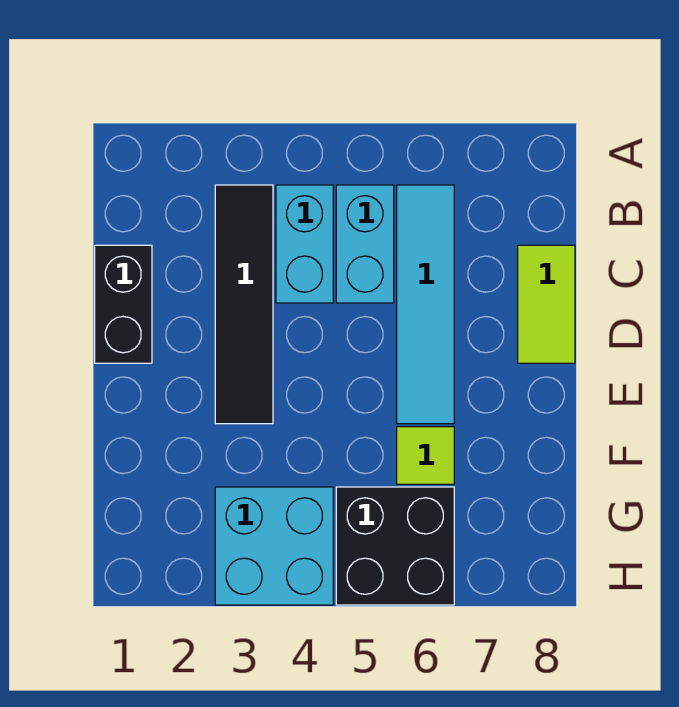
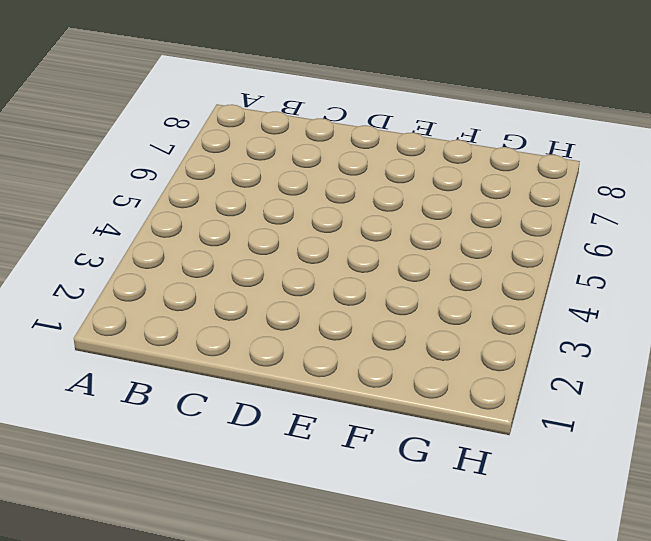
none -> black 1x4 tile [215,185,273,424]
none -> cyan 1x2 brick [276,185,333,303]

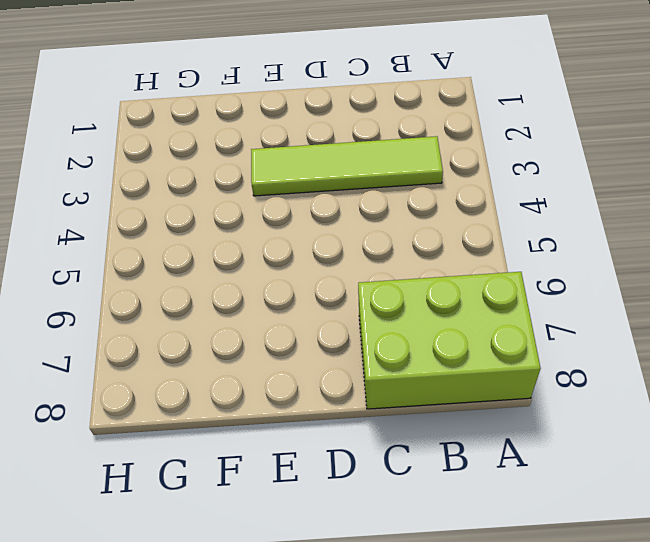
lime 2x3 brick [358,272,541,409] -> lime 1x2 tile [518,245,575,363]
lime 1x4 tile [251,136,443,196] -> black 1x4 tile [215,185,273,424]
none -> cyan 1x2 brick [276,185,333,303]
none -> cyan 1x2 brick [336,185,394,303]

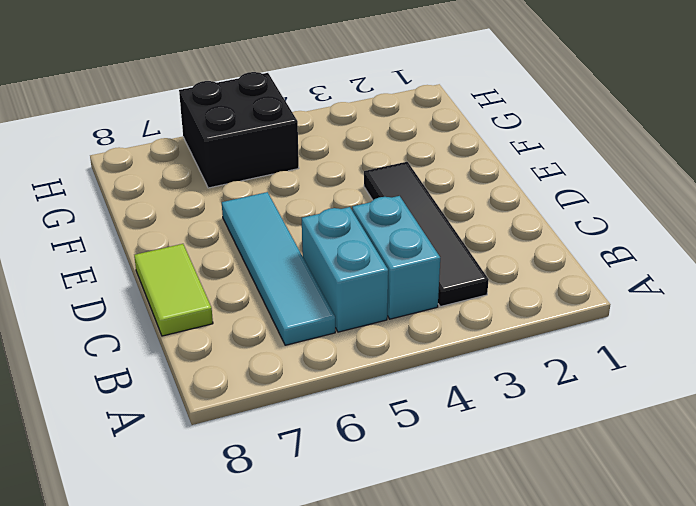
none -> black 1x2 brick [95,245,152,363]
none -> lime 1x1 tile [397,427,454,484]

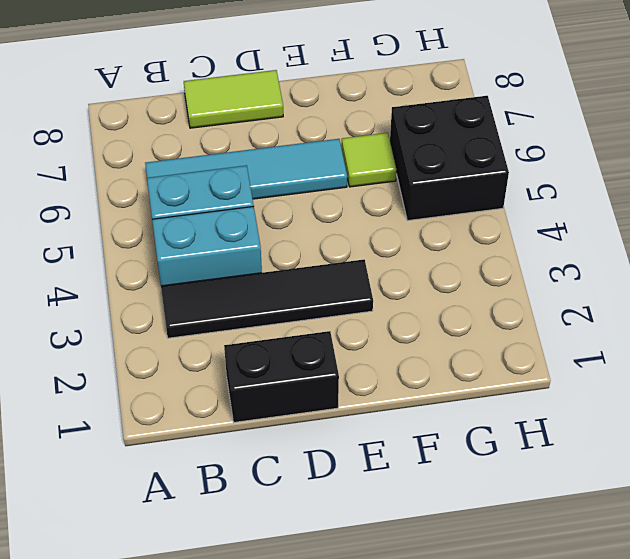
none -> cyan 2x2 brick [215,487,333,605]

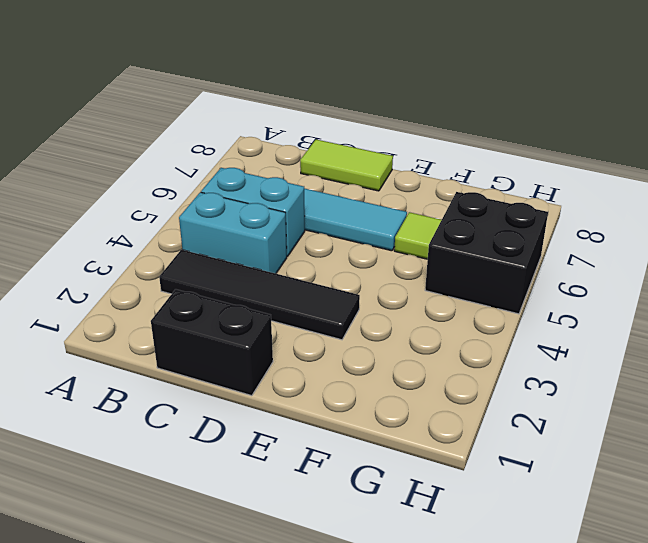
none -> cyan 2x2 brick [215,487,333,605]

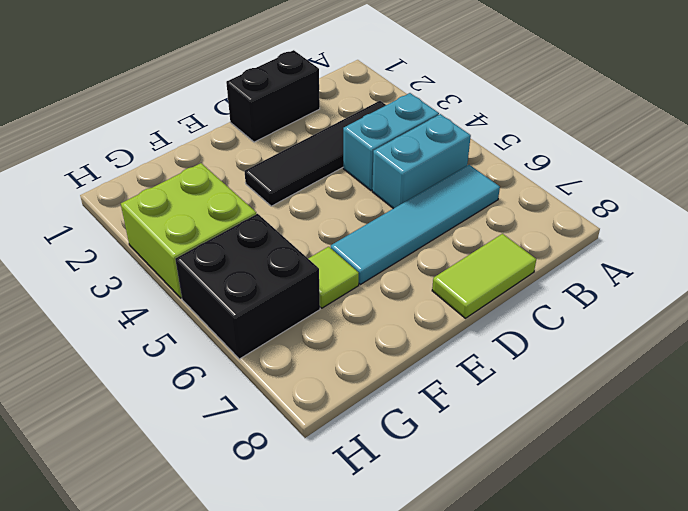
lime 2x2 brick [121,163,256,298] -> cyan 2x2 brick [215,487,333,605]

